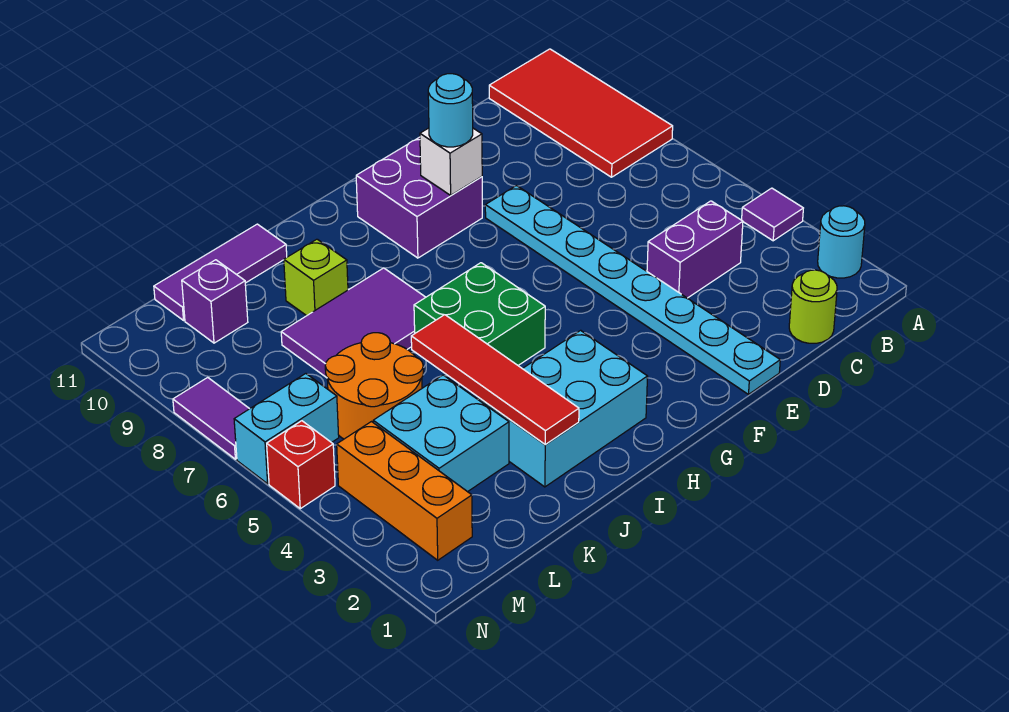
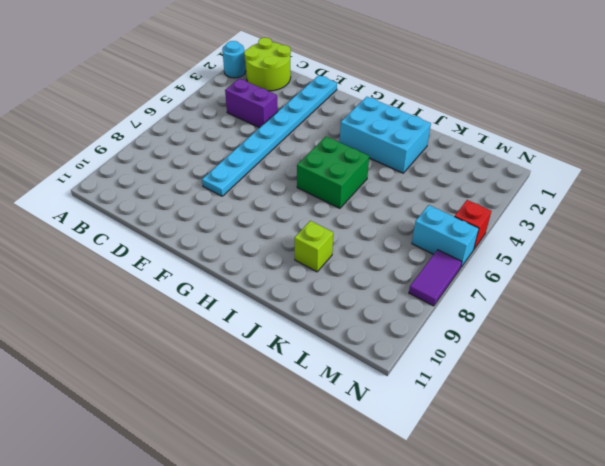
lime 2x2 round brick [244,38,291,91] -> lime 1x1 round brick [789,270,837,343]
none -> purple 1x1 tile [742,188,803,241]
none -> red 2x4 tile [489,49,673,177]
none -> purple 2x2 brick [356,137,482,258]

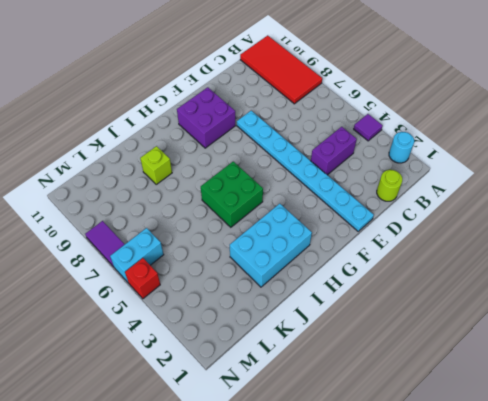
none -> purple 2x3 tile [281,268,426,378]
none -> purple 1x3 tile [154,224,287,320]
none -> cyan 2x2 brick [373,375,509,492]

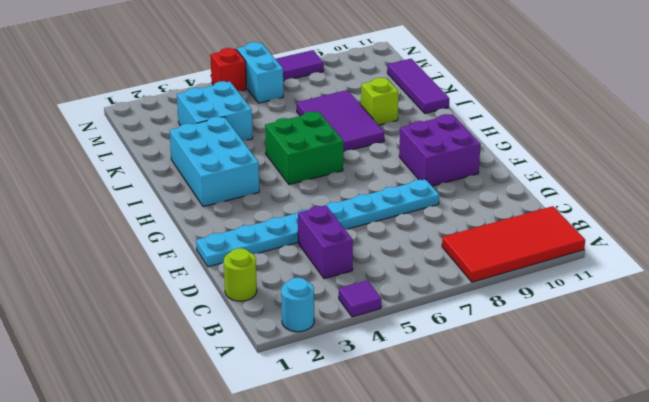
none -> orange 2x2 round brick [325,333,423,439]
none -> purple 1x1 brick [182,260,248,343]
none -> orange 1x3 brick [337,422,472,560]

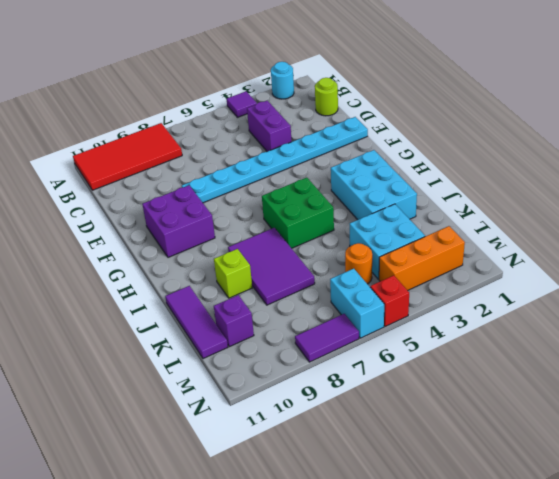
orange 1x1 round brick [345,243,372,284] -> orange 2x2 round brick [325,333,423,439]
none -> white 1x1 brick [420,128,482,195]
none -> red 1x4 tile [411,315,579,445]
none -> cyan 1x1 round brick [428,74,473,147]

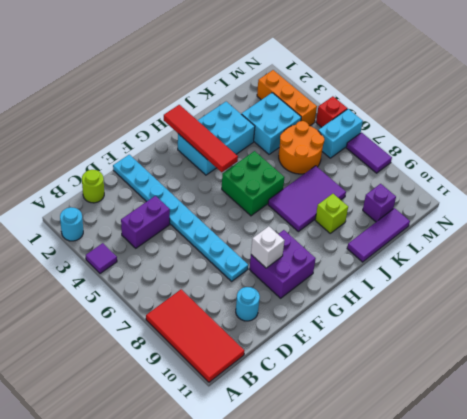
cyan 1x1 round brick [236,287,260,321] -> cyan 1x1 round brick moved to [428,74,473,147]
red 1x4 tile [164,105,238,172] -> red 1x4 tile moved to [411,315,579,445]

